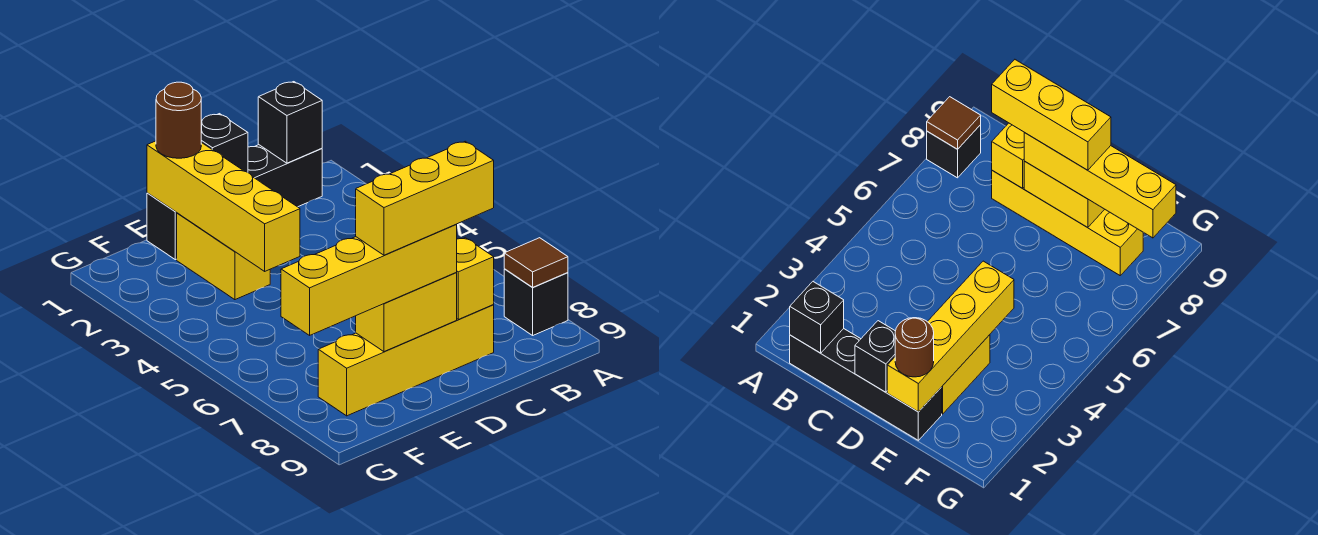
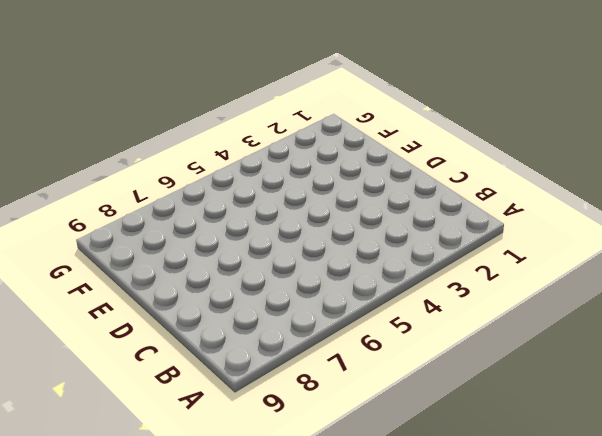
none -> black 1x1 brick [504,269,568,335]
none -> black 1x4 brick [147,145,322,260]
none -> yellow 1x4 brick [318,305,494,416]

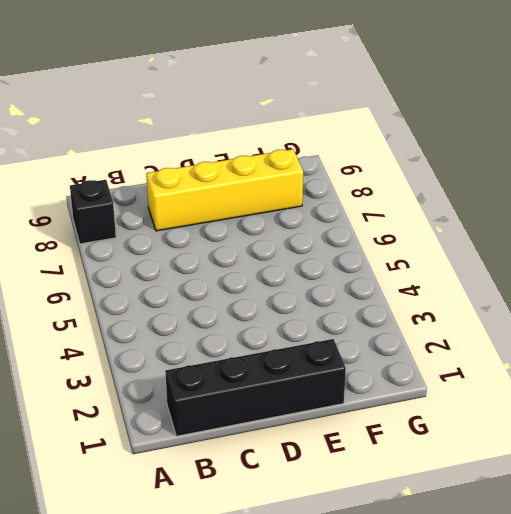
none -> yellow 1x2 brick [177,213,270,300]
none -> brown 1x1 tile [504,238,568,287]
none -> black 1x1 brick [258,82,322,163]

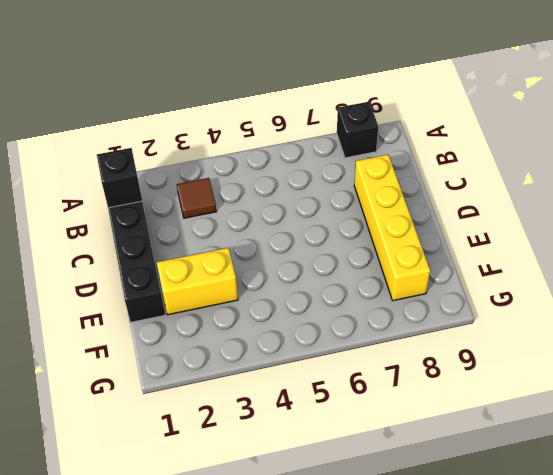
brown 1x1 tile [177,178,217,218] -> brown 1x1 tile moved to [504,238,568,287]
none -> yellow 1x1 brick [456,238,494,319]
none -> black 1x1 brick [201,114,248,172]
none -> yellow 1x2 brick [356,273,457,352]

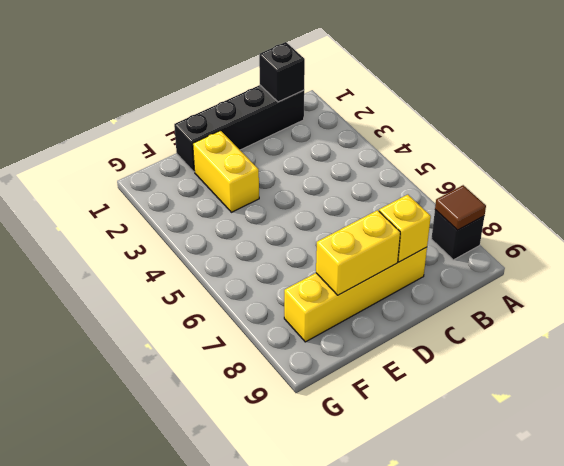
none -> black 1x1 brick [201,114,248,172]
none -> yellow 1x4 brick [147,141,300,271]
none -> yellow 1x4 brick [281,225,457,335]

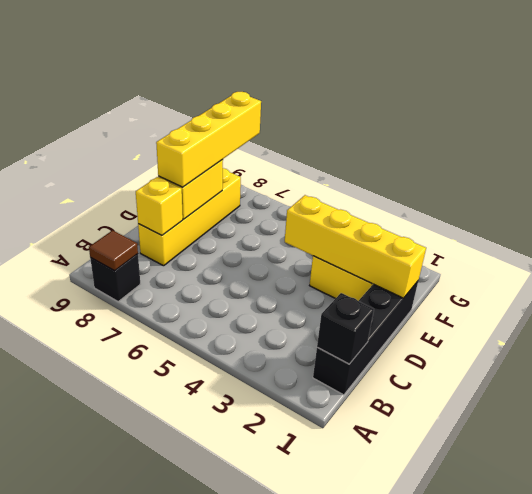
none -> black 1x1 brick [201,114,248,172]
none -> brown 1x1 round brick [156,82,201,158]
none -> yellow 1x3 brick [356,141,494,255]

